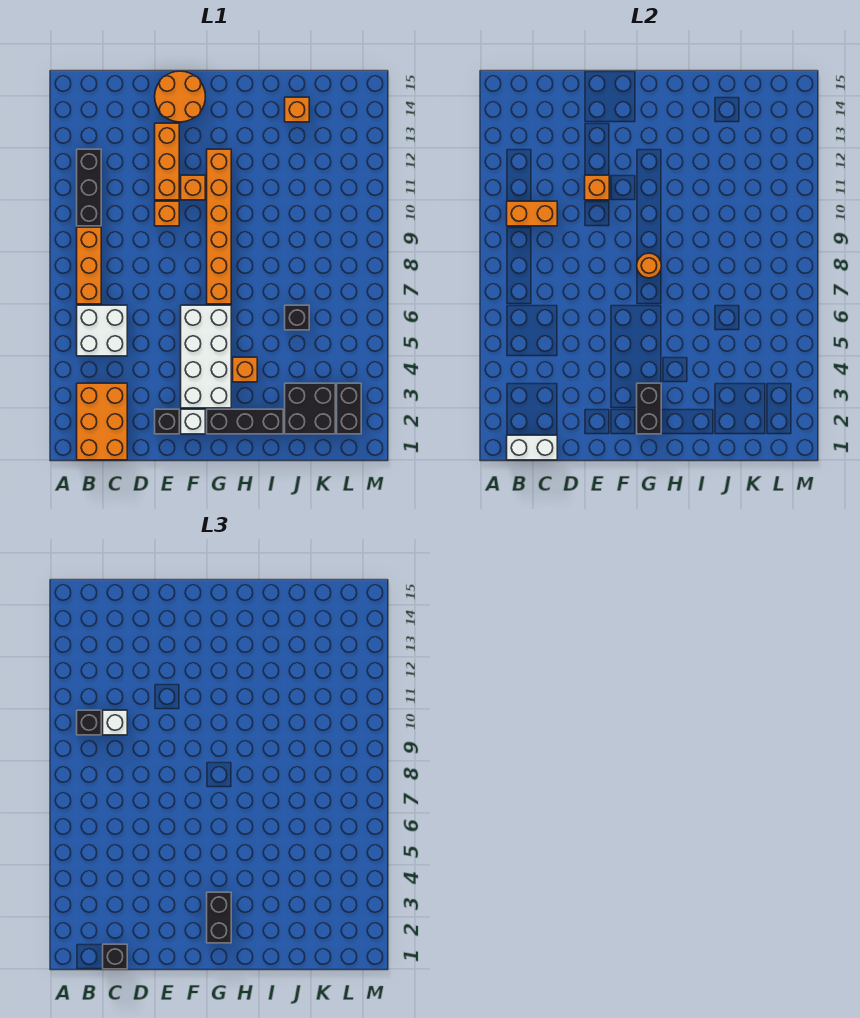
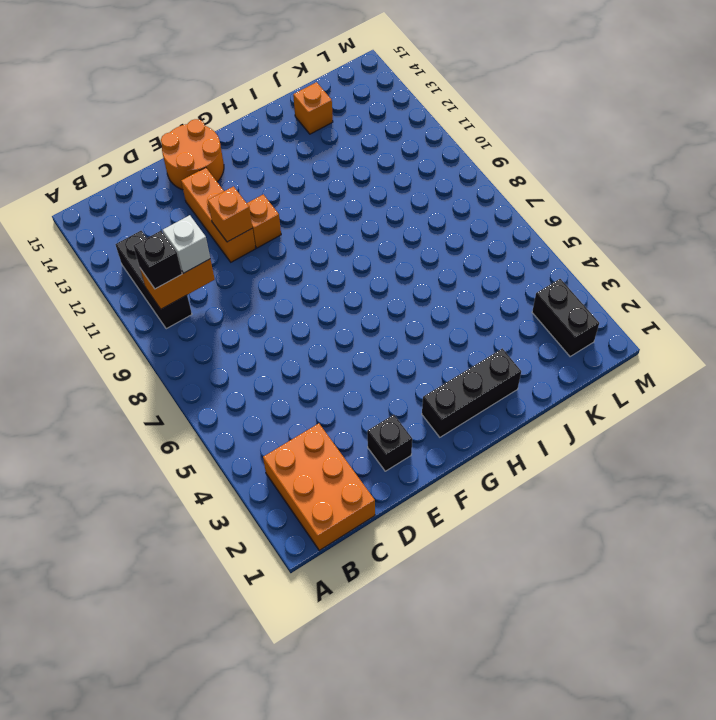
none -> white 2x2 brick [77,305,127,356]
none -> orange 1x3 brick [77,227,101,304]
none -> orange 1x1 brick [155,201,179,226]

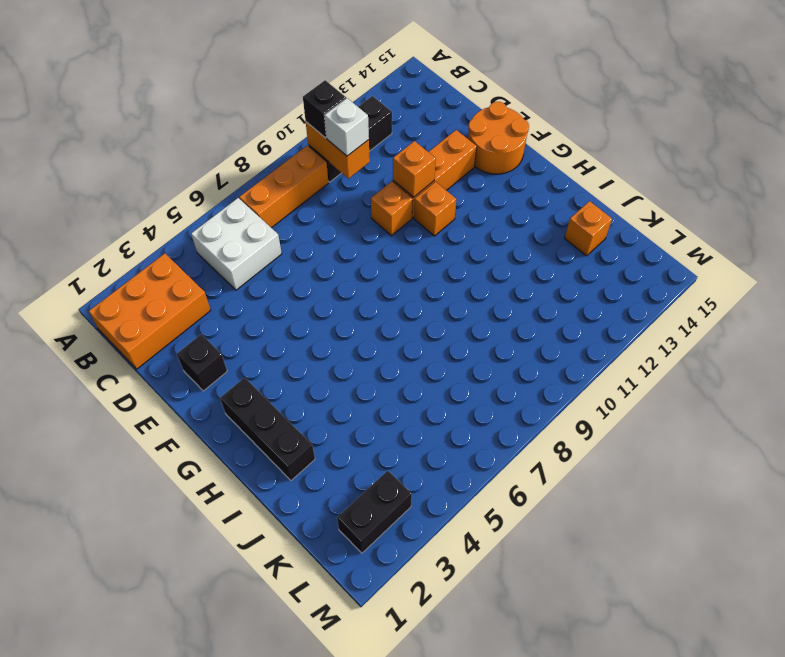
none -> white 1x1 brick [181,409,205,434]
none -> white 2x4 brick [181,305,231,408]
none -> orange 1x6 brick [207,149,231,304]

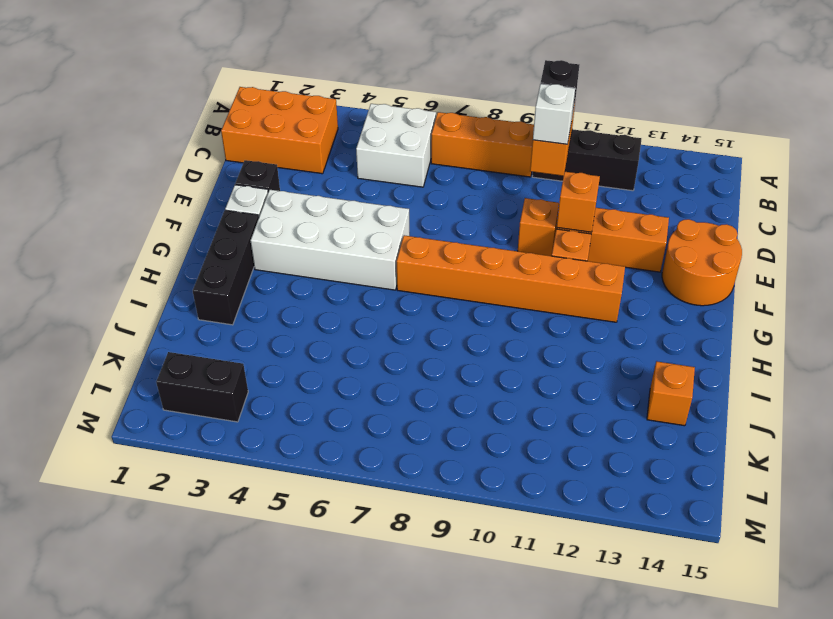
none -> orange 1x1 brick [233,357,257,382]
none -> black 2x2 brick [285,383,335,434]
none -> black 1x1 brick [285,305,309,330]

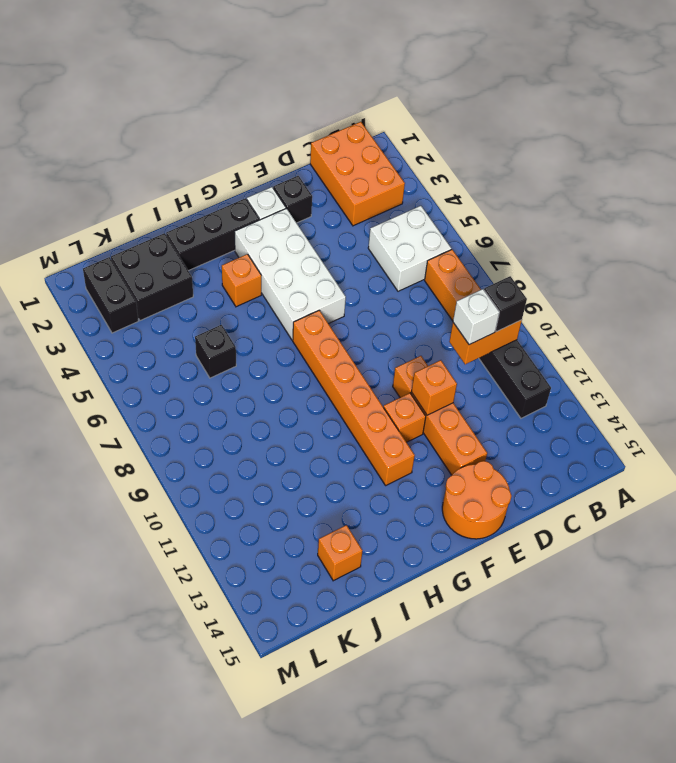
none -> white 1x2 brick [507,435,557,460]
none -> black 1x2 brick [637,383,661,434]
none -> orange 1x1 round brick [637,253,661,278]

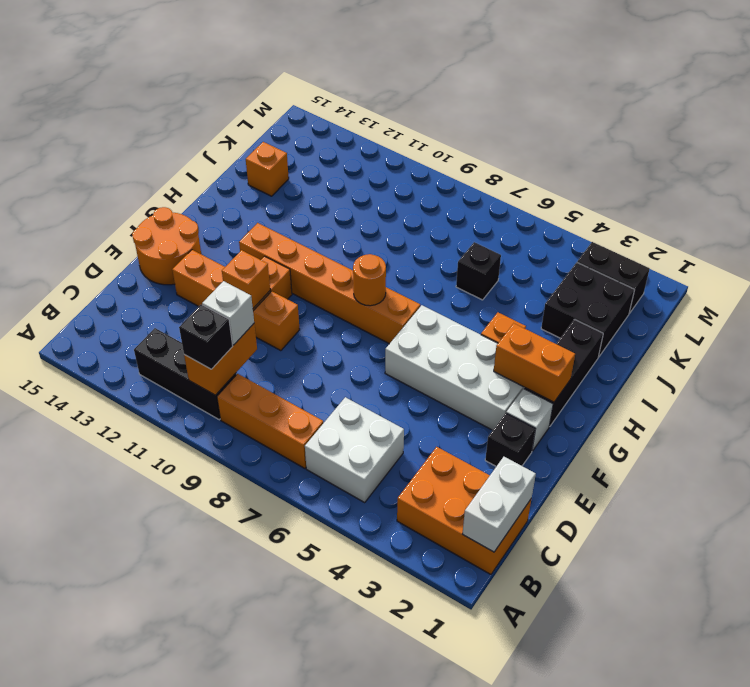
orange 1x2 brick [494,323,575,402] -> black 1x2 brick [637,383,661,434]
none -> black 1x1 brick [103,944,127,969]
none -> black 1x2 brick [207,892,231,943]

